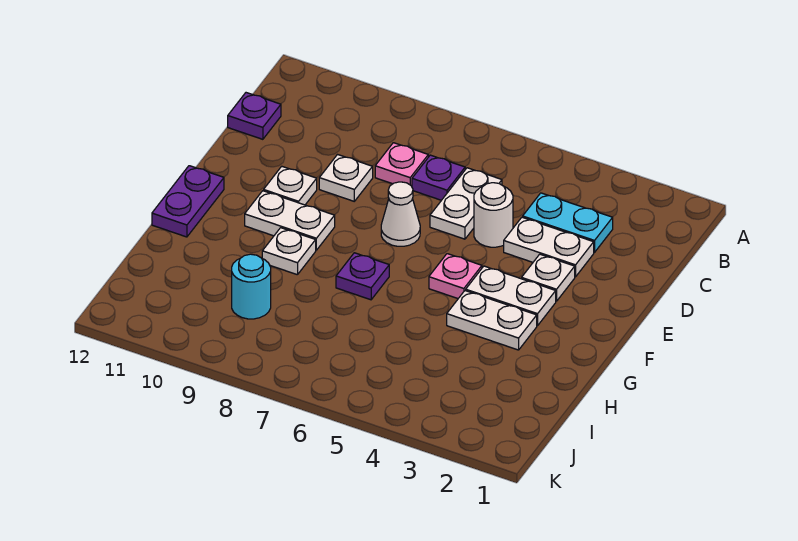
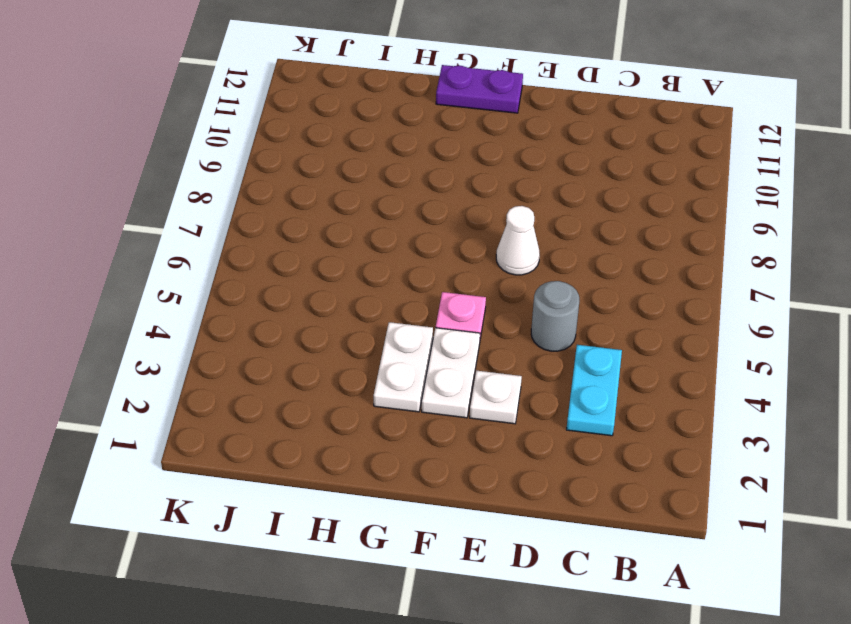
grey 1x1 round brick [531,281,579,351] -> white 1x1 round brick [474,183,513,247]
none -> white 1x2 plate [430,168,502,239]
none -> purple 1x1 plate [412,155,465,200]
none -> pink 1x1 plate [375,143,428,186]

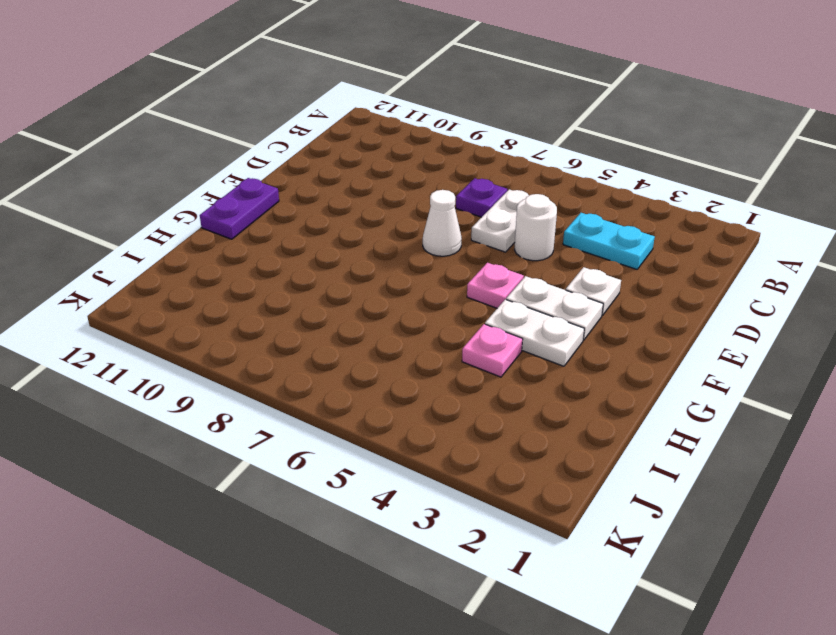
pink 1x1 plate [462,324,523,377] -> pink 1x1 plate moved to [375,143,428,186]
none -> purple 1x1 plate [228,93,281,139]
none -> white 1x2 plate [504,217,594,277]
none -> white 1x1 plate [319,155,373,201]

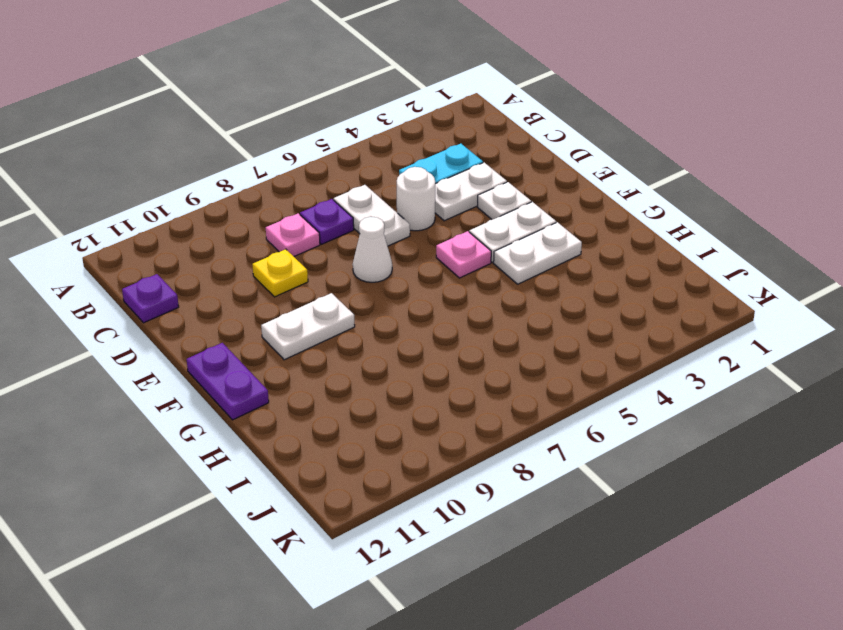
yellow 1x1 plate [252,249,308,297] -> white 1x1 plate [319,155,373,201]
none -> white 1x1 plate [264,166,317,205]
none -> purple 1x1 plate [336,253,389,300]
none -> white 1x1 plate [262,228,316,275]

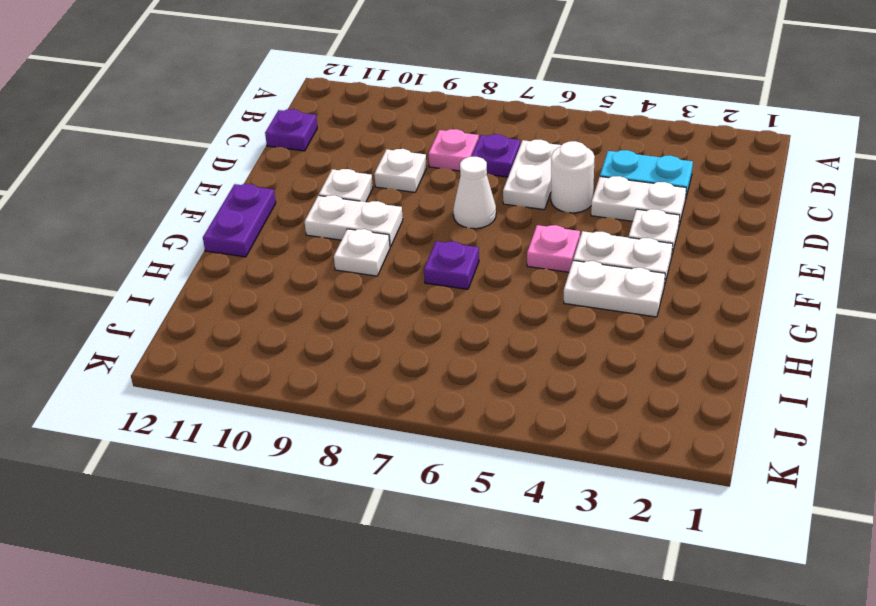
none -> cyan 1x1 round brick [232,254,271,319]

